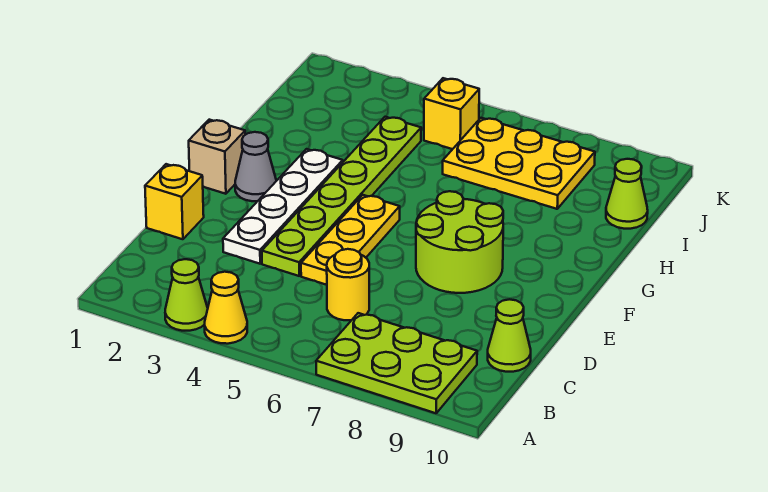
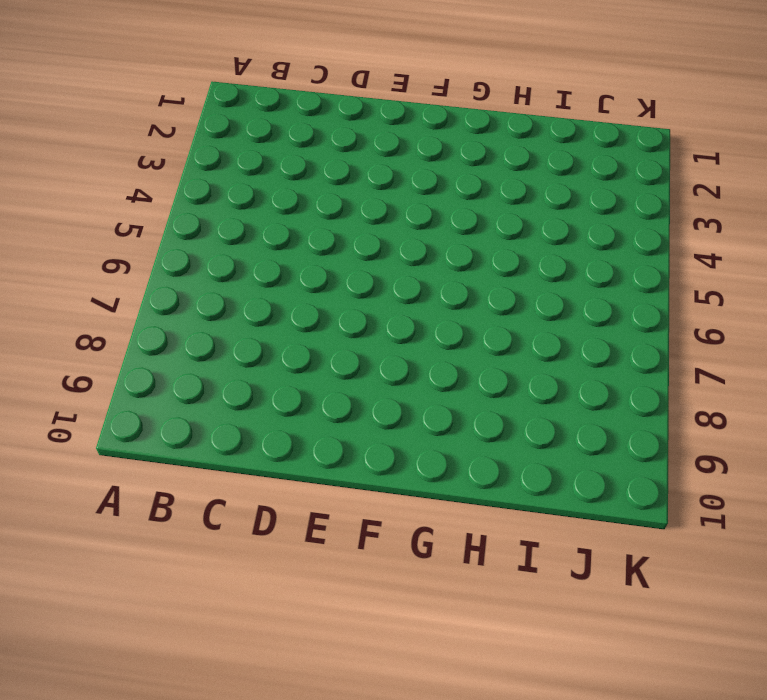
none -> lime 1x1 cone [165,259,208,331]
none -> yellow 1x1 cone [205,272,247,344]
none -> lime 2x3 plate [316,313,477,413]

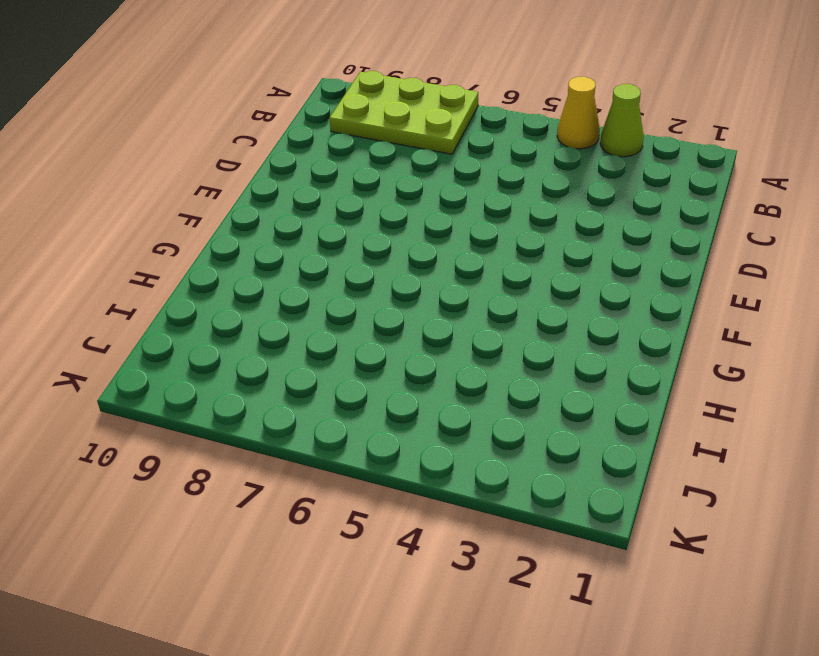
none -> yellow 1x1 round brick [327,249,369,320]
none -> lime 1x1 cone [488,299,531,372]
none -> yellow 1x1 brick [145,164,204,239]

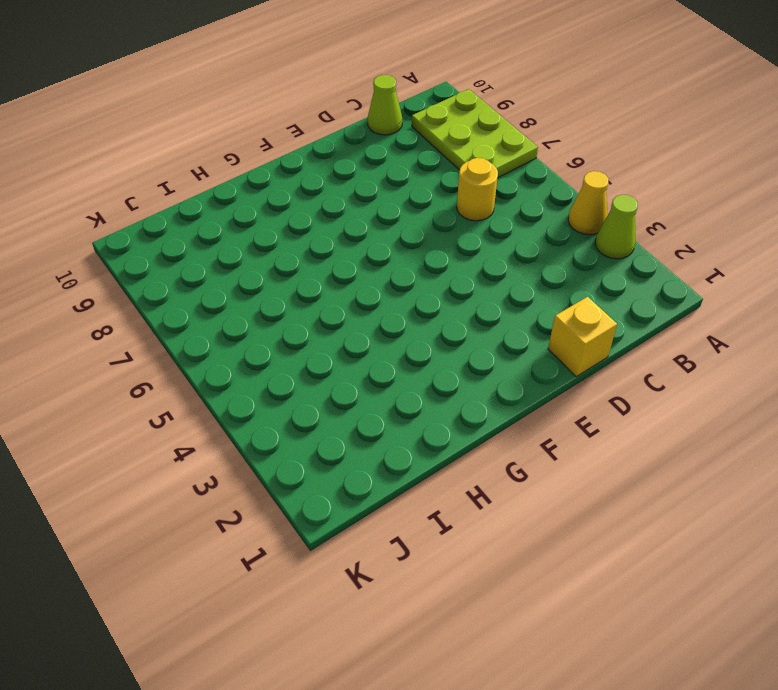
none -> white 1x4 plate [223,149,343,264]
none -> lime 1x6 plate [262,117,421,276]
none -> yellow 1x3 plate [301,195,400,285]

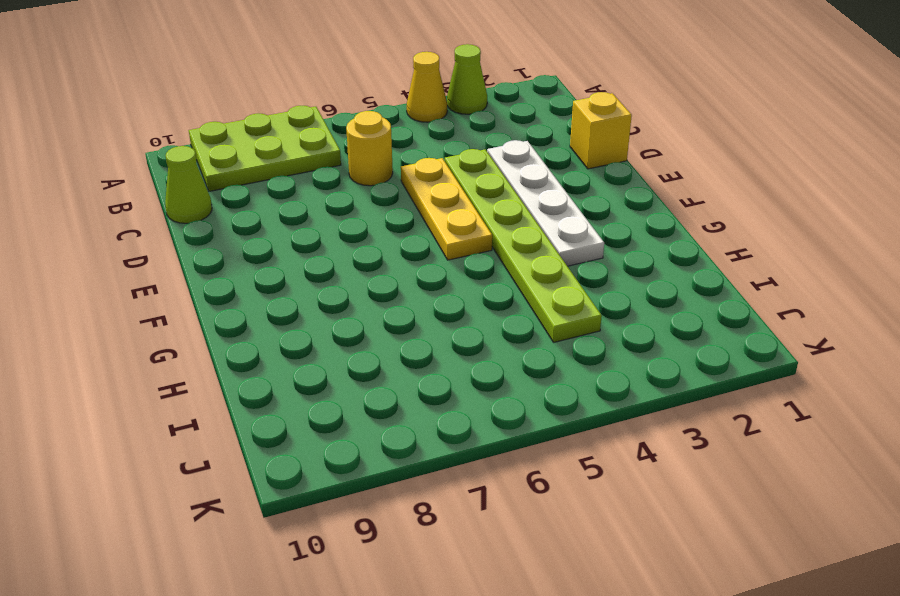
none -> lime 2x2 round brick [416,191,503,293]
none -> tan 1x1 brick [189,120,245,194]
none -> grey 1x1 cone [235,132,276,201]

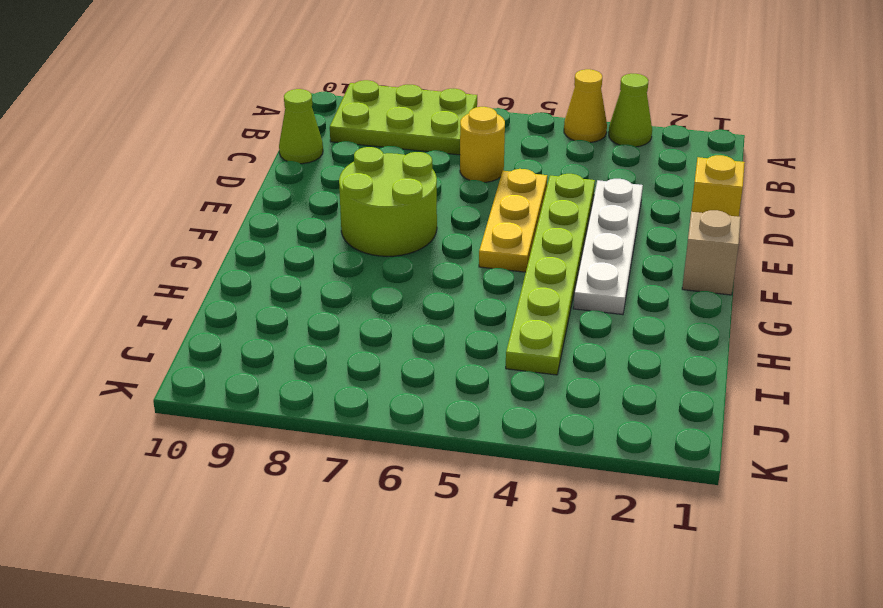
none -> grey 1x1 cone [235,132,276,201]
none -> yellow 2x3 plate [443,118,595,209]
none -> lime 1x1 cone [606,159,648,229]

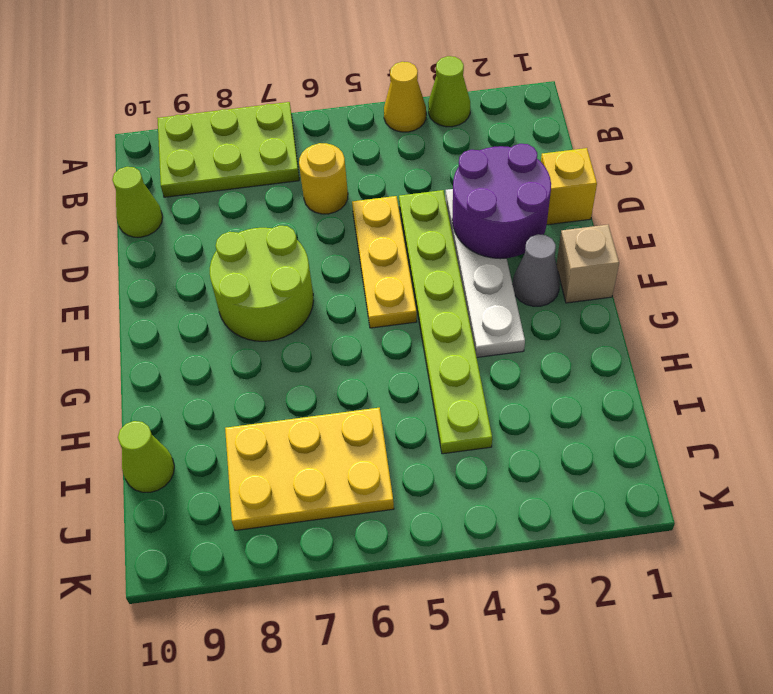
purple 2x2 round brick [452,144,551,259] -> none
none -> yellow 1x1 brick [424,78,479,149]

